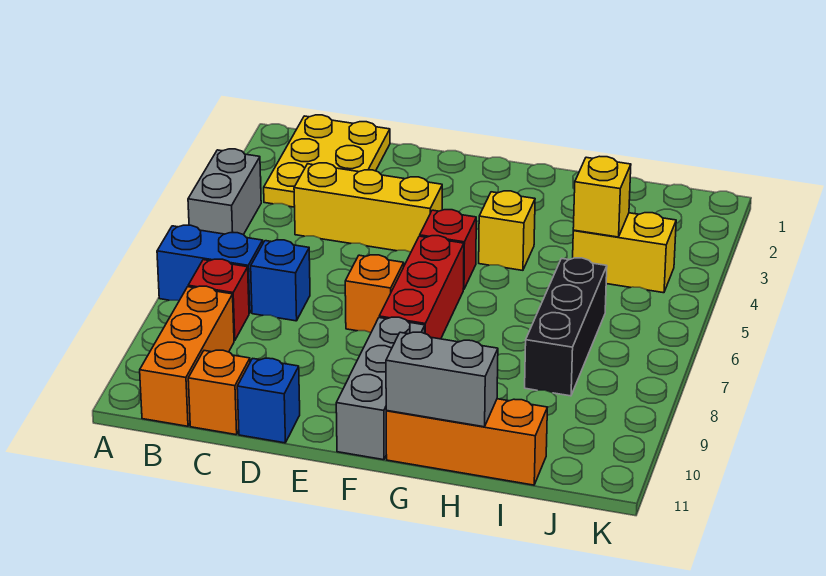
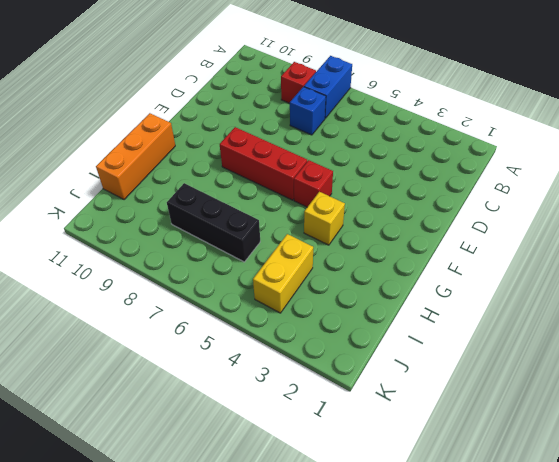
none -> grey 1x2 brick [188,149,261,235]
none -> yellow 2x3 plate [264,115,390,207]
none -> orange 1x3 brick [140,286,234,426]

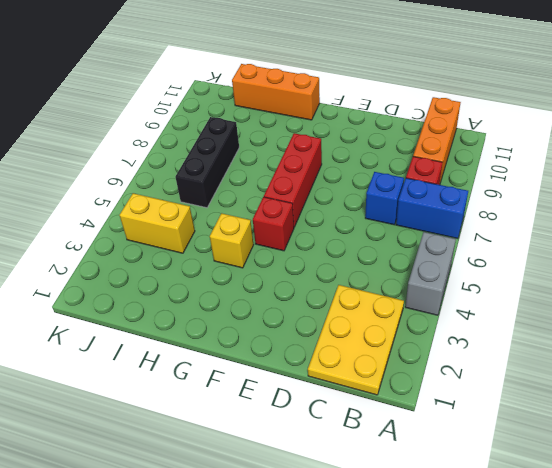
none -> yellow 1x3 brick [294,163,442,252]
none -> orange 1x1 brick [188,350,250,435]
none -> blue 1x1 brick [237,358,300,443]

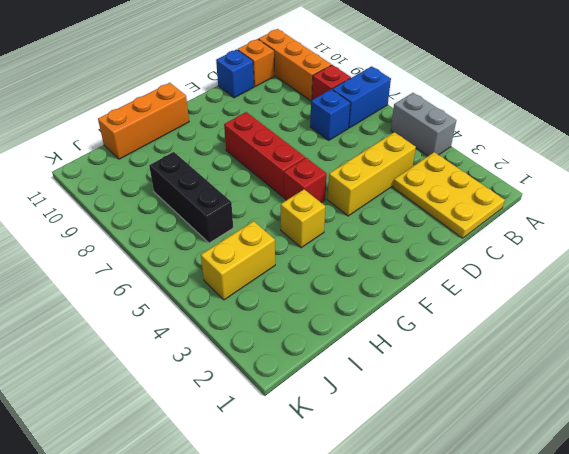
none -> orange 1x1 brick [345,255,404,333]
none -> grey 1x3 brick [336,317,425,460]
none -> grey 1x2 brick [386,332,498,427]

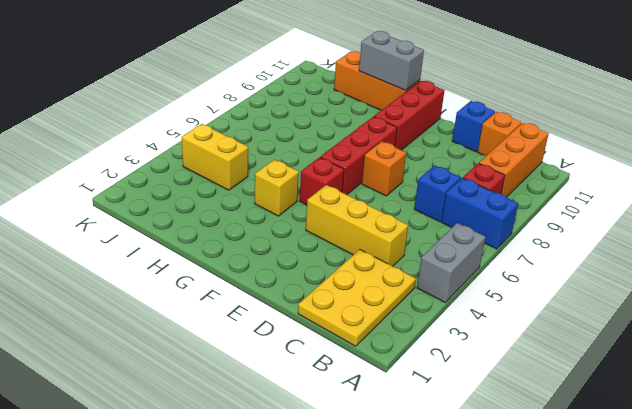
red 1x3 brick [374,80,445,150] -> grey 1x3 brick [336,317,425,460]
none -> black 1x3 brick [525,258,607,396]
none -> yellow 1x1 brick [573,156,631,237]

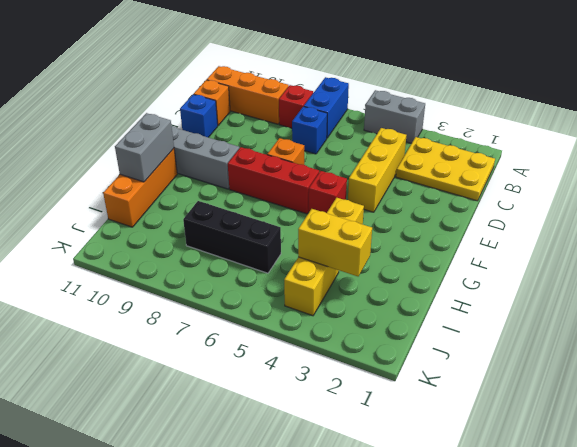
yellow 1x2 brick [298,209,372,276] -> yellow 1x1 brick [573,156,631,237]

